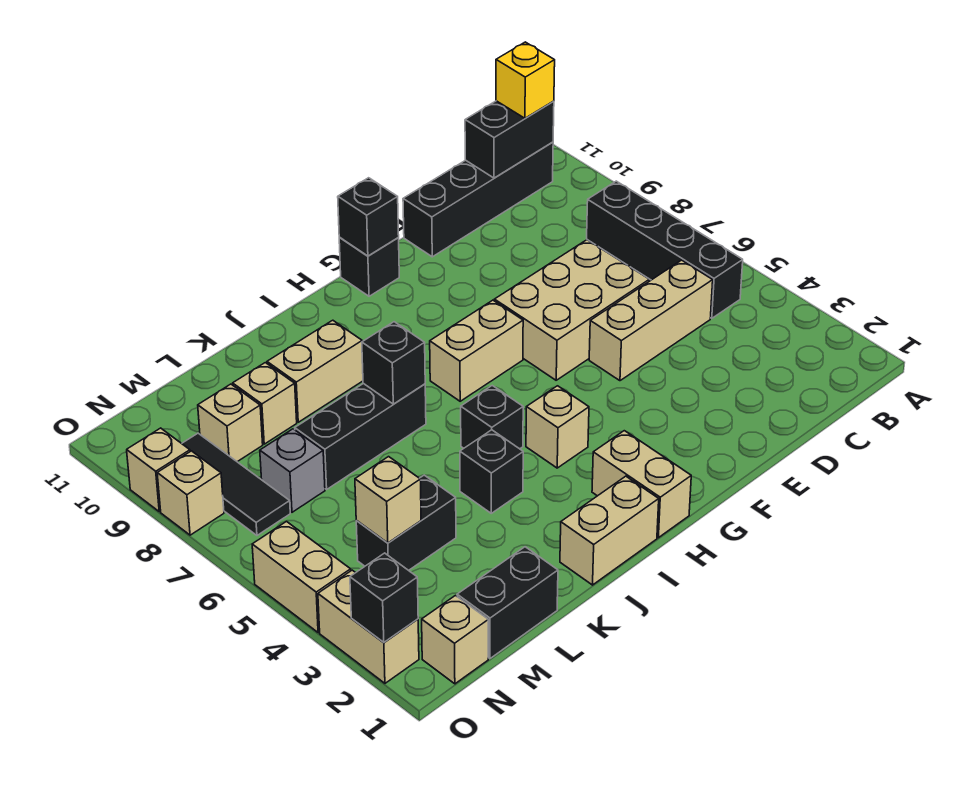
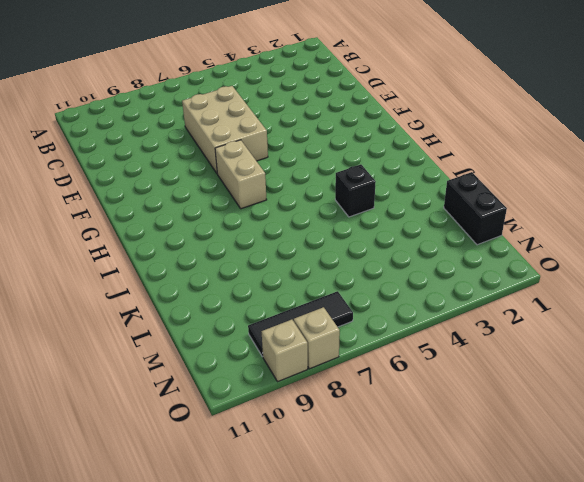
none -> black 1x4 brick [587,181,743,318]
none -> black 1x4 brick [403,142,553,257]
none -> tan 1x3 brick [589,260,713,381]
none -> black 1x1 brick [339,238,399,296]

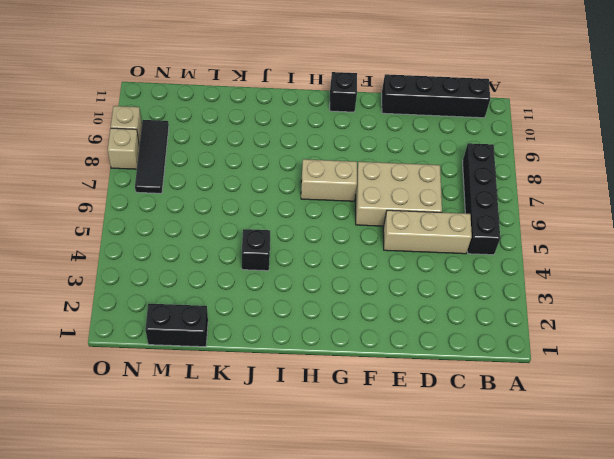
none -> tan 1x2 brick [592,431,691,538]
none -> tan 1x1 brick [526,386,589,468]
none -> tan 1x2 brick [560,476,659,585]
none -> black 1x1 brick [461,386,523,449]

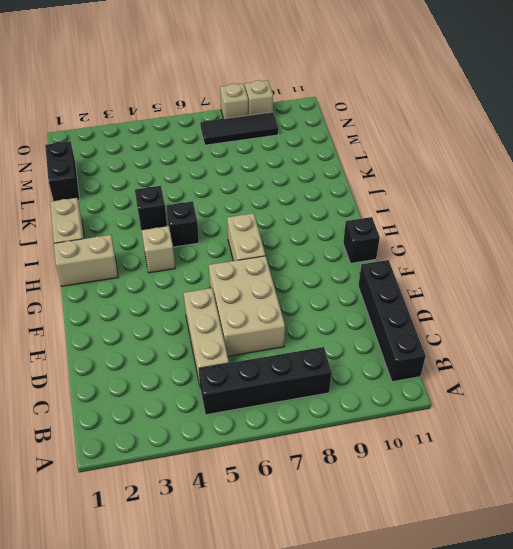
none -> black 1x3 brick [295,383,426,489]
none -> tan 1x2 brick [267,320,363,422]
none -> black 1x2 brick [356,475,456,570]
none -> tan 1x1 brick [233,363,297,444]

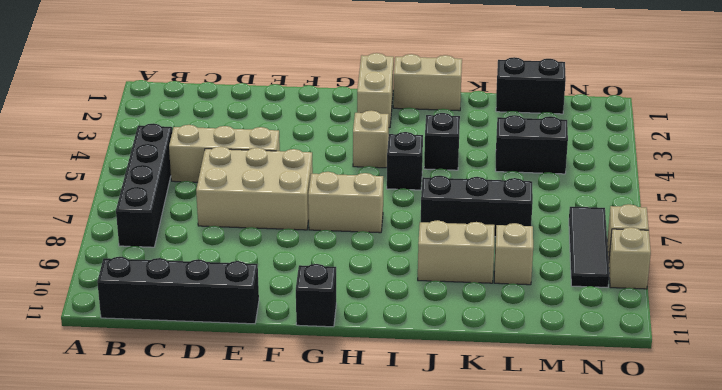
none -> grey 1x1 brick [260,429,325,512]
none -> tan 1x1 brick [198,384,263,462]
none -> tan 1x1 brick [422,596,488,684]
none -> tan 1x2 brick [318,570,419,683]

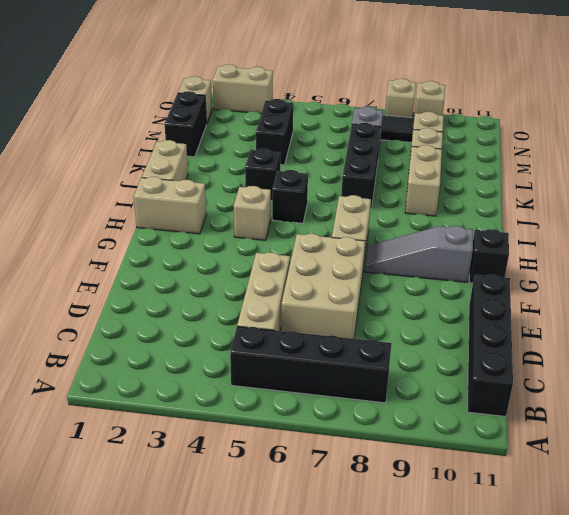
grey 1x3 slope [365,226,473,282] -> none
none -> tan 1x2 brick [252,522,351,633]
none -> black 1x2 brick [465,101,554,178]
none -> black 1x1 brick [338,178,399,256]
none -> black 1x1 brick [362,322,425,404]

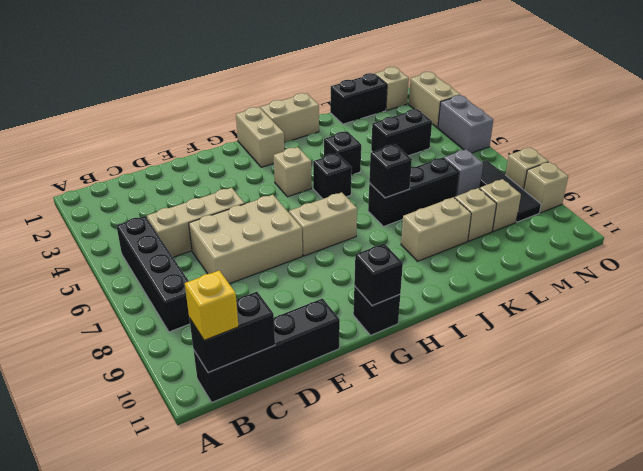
grey 1x2 brick [438,95,493,153] -> tan 1x2 brick [252,522,351,633]
none -> tan 1x1 brick [355,457,421,543]
none -> black 1x1 brick [350,553,418,642]

